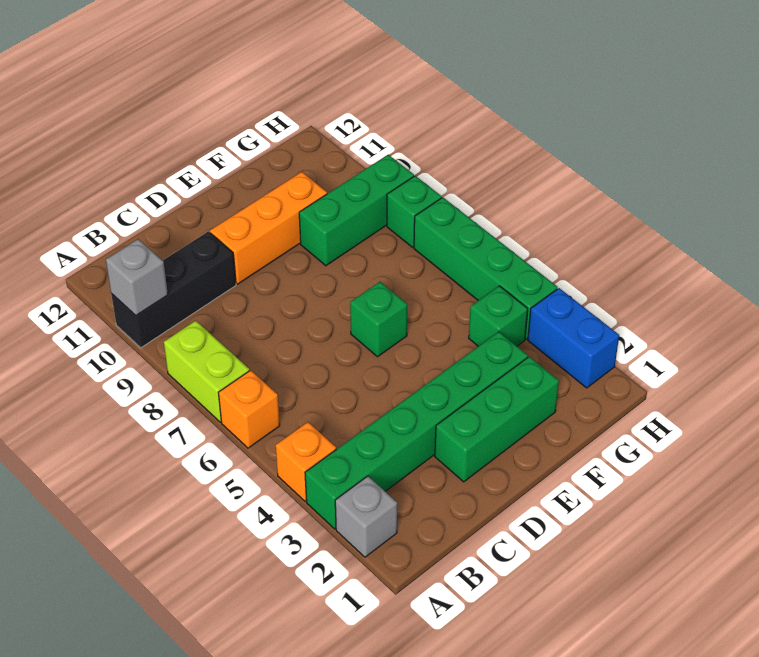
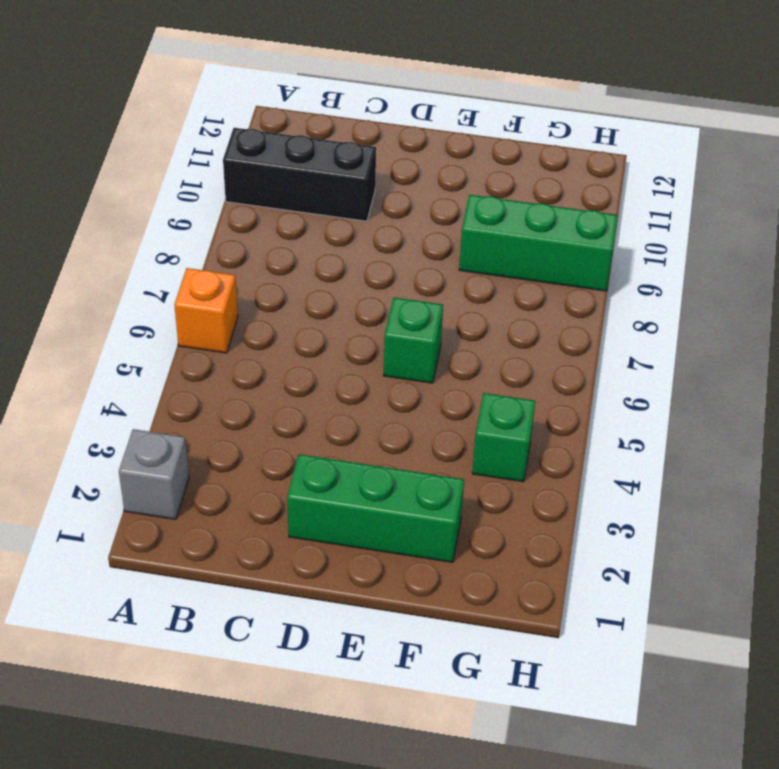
none -> green 1x6 brick [305,332,528,529]
none -> orange 1x1 brick [276,422,336,501]
none -> lime 1x2 brick [164,321,249,422]

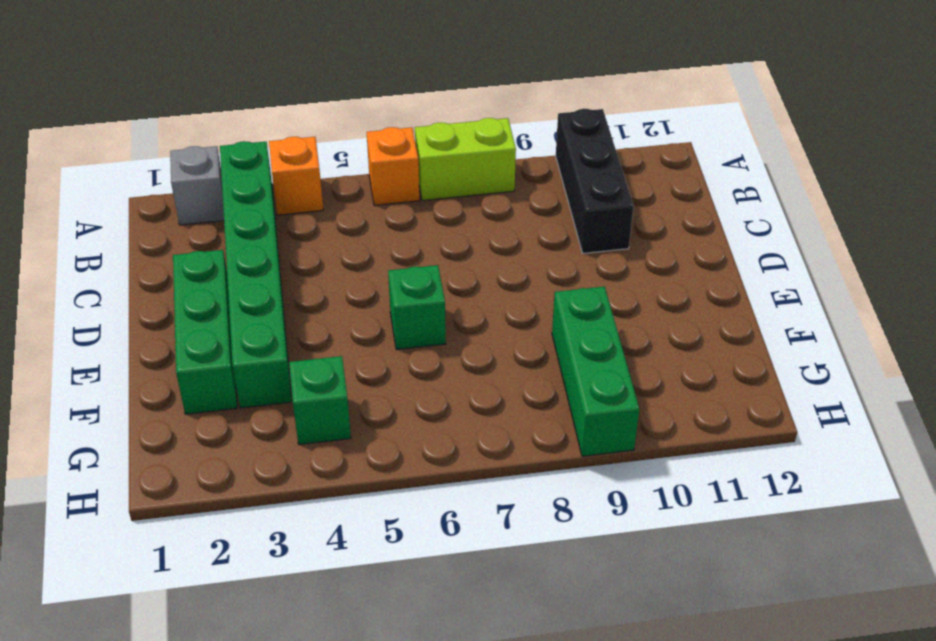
none -> orange 1x3 brick [210,172,327,284]
none -> blue 1x2 brick [528,288,619,388]
none -> green 1x4 brick [414,197,558,339]

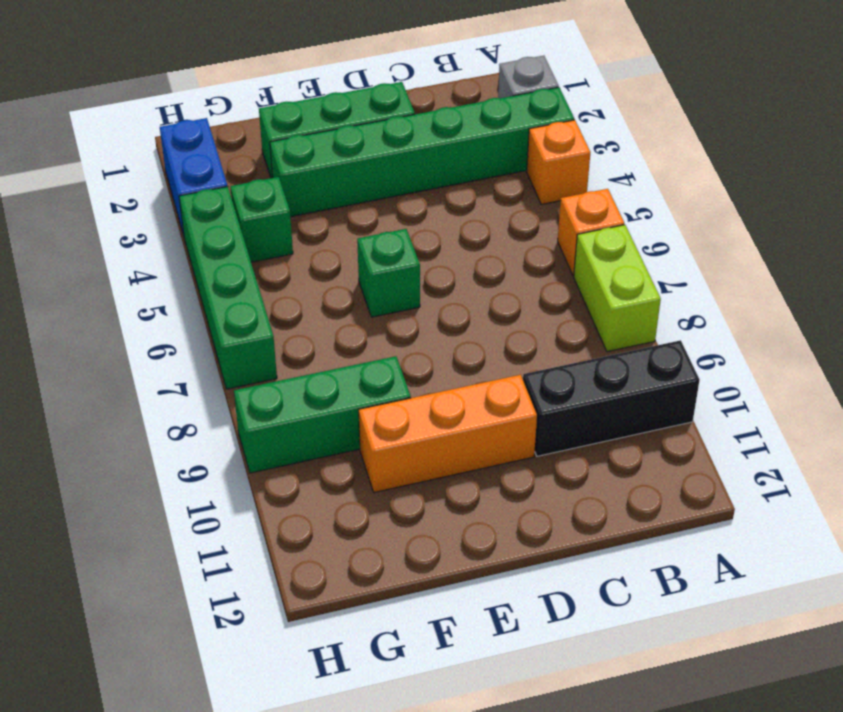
none -> green 1x1 brick [387,176,442,247]
none -> grey 1x1 brick [106,239,168,315]

